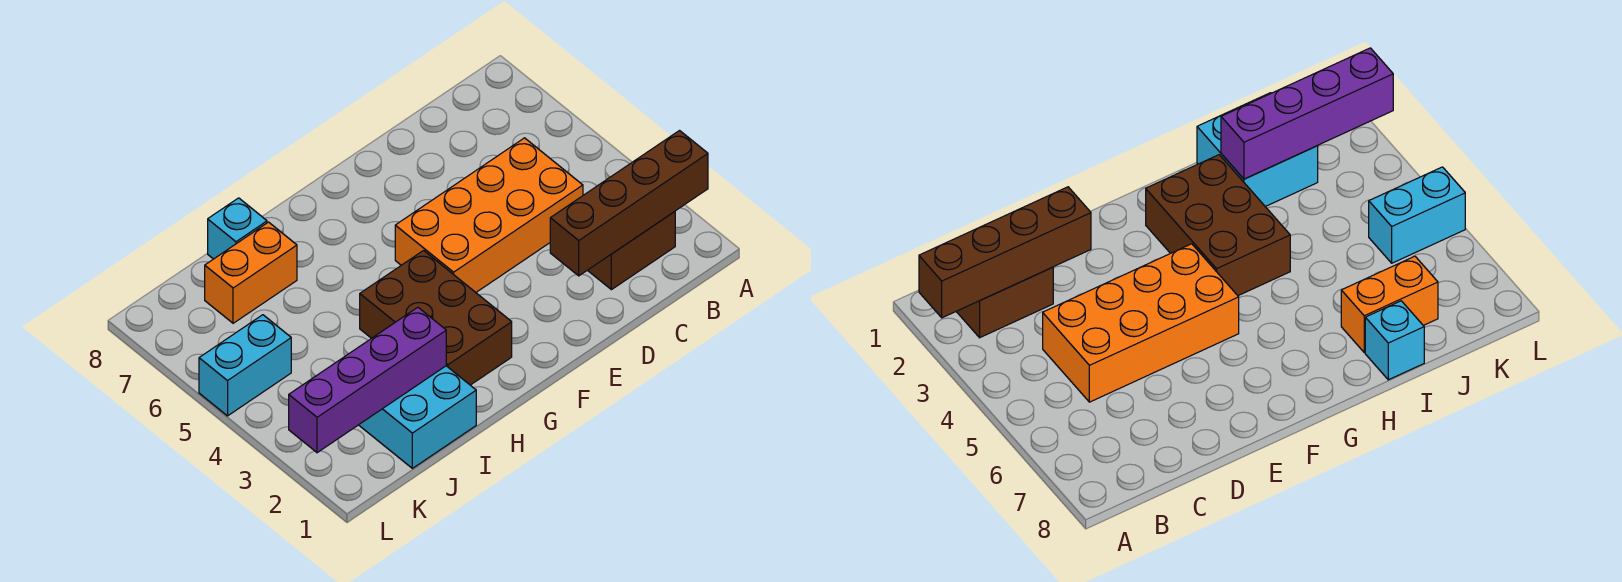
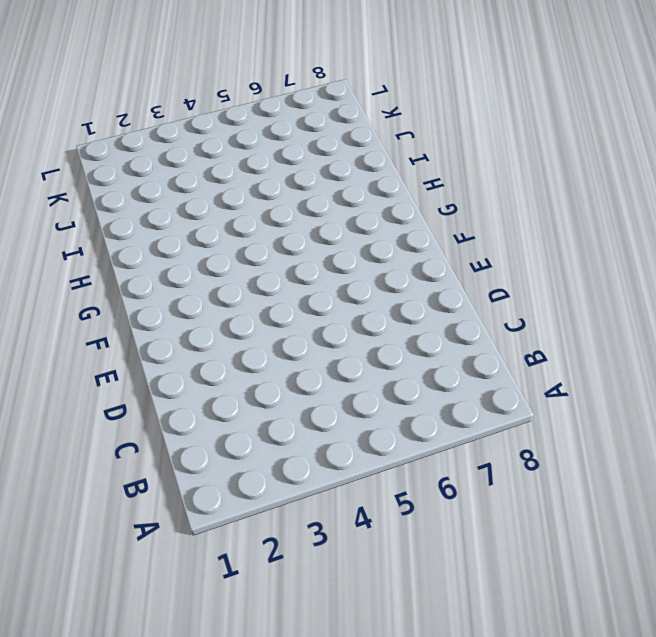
none -> brown 1x2 brick [588,212,675,290]
none -> orange 2x4 brick [395,138,583,292]

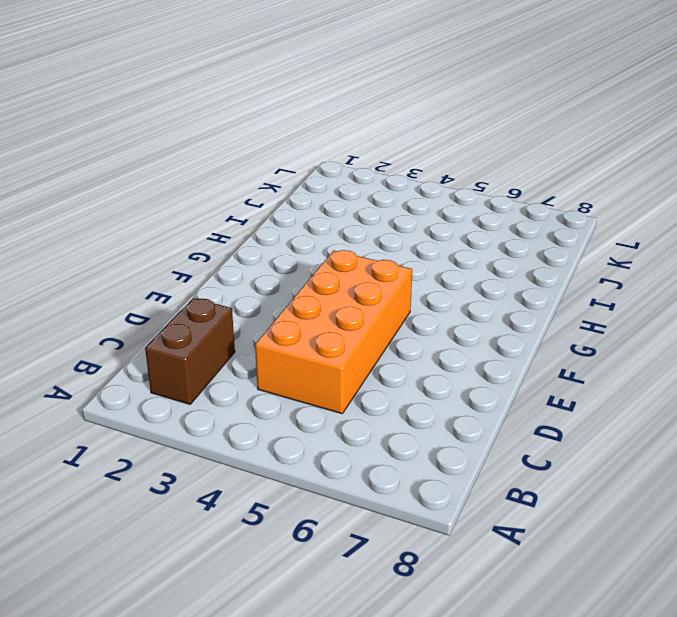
none -> brown 2x3 brick [360,251,512,385]
none -> cyan 2x2 brick [359,366,476,468]

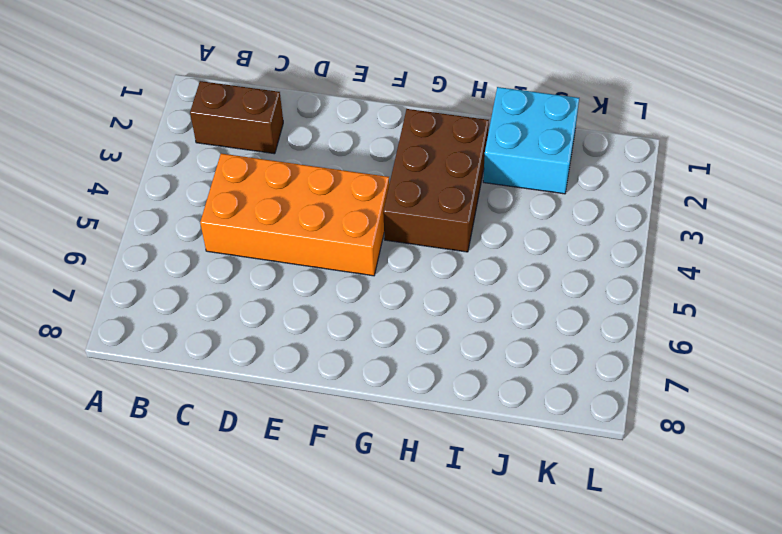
none -> orange 1x2 brick [205,222,297,323]
none -> cyan 1x1 brick [208,198,267,259]

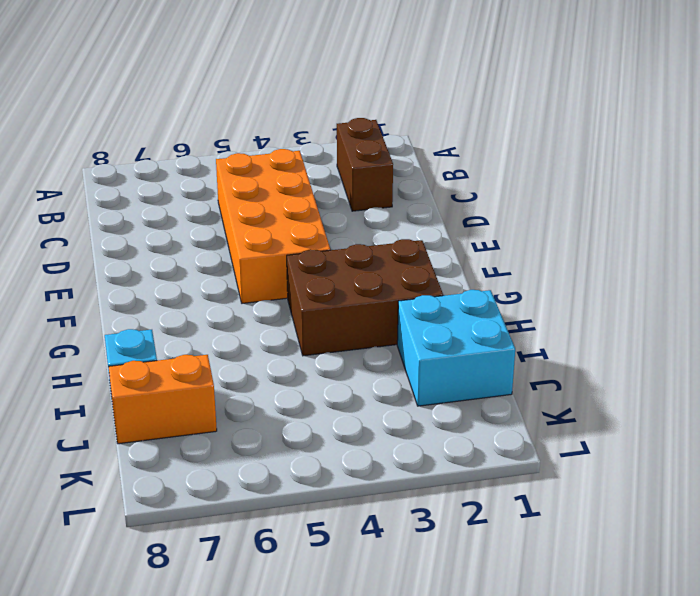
orange 1x2 brick [108,355,217,444] -> orange 1x2 brick turned to [205,222,297,323]
none -> cyan 1x2 brick [199,315,291,416]
none -> brown 1x4 brick [550,131,708,276]

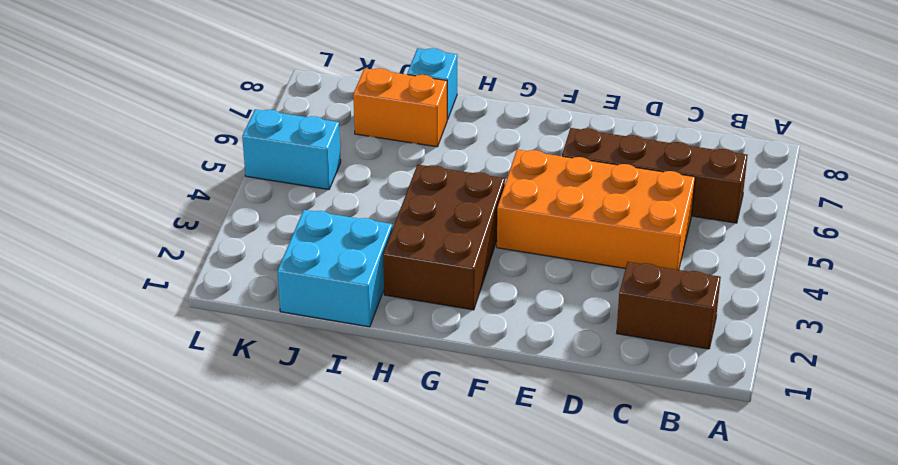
brown 1x4 brick [562,128,747,223] -> brown 1x4 brick moved to [550,131,708,276]
none -> purple 1x4 brick [289,307,446,453]

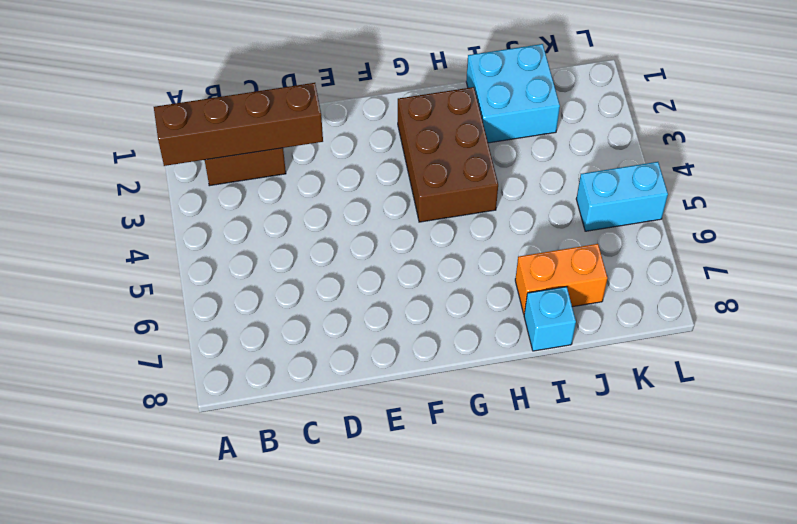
none -> orange 2x4 brick [395,138,583,292]
none -> purple 1x4 brick [289,307,446,453]

